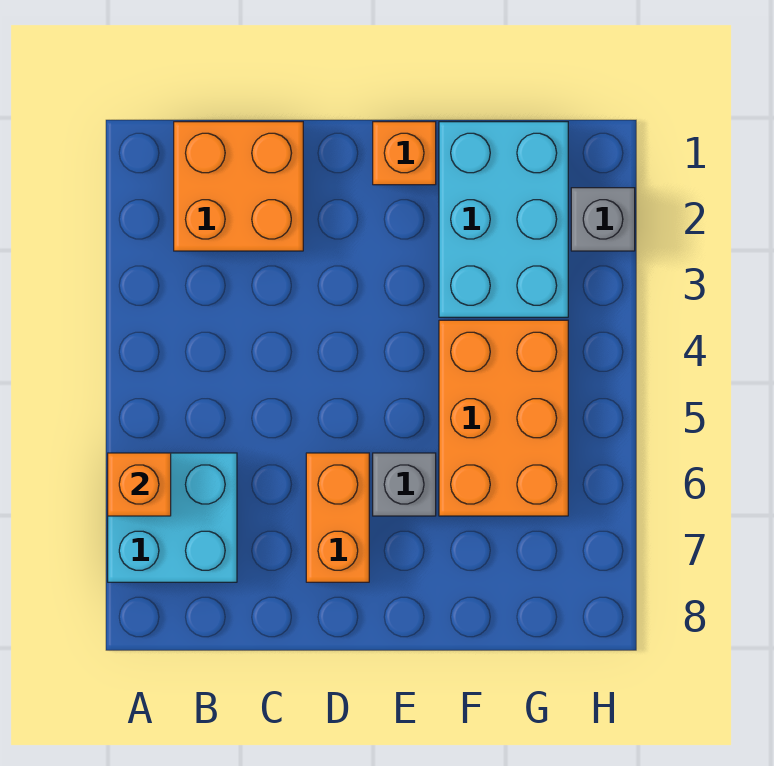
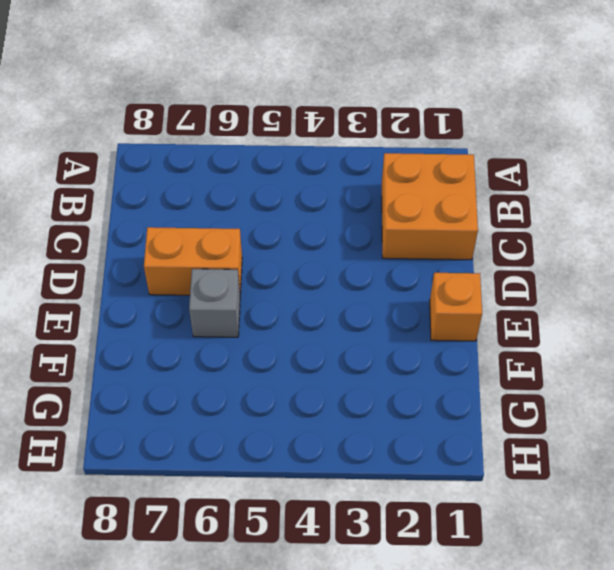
none -> cyan 2x2 brick [108,453,237,582]
none -> cyan 2x3 brick [439,122,568,317]

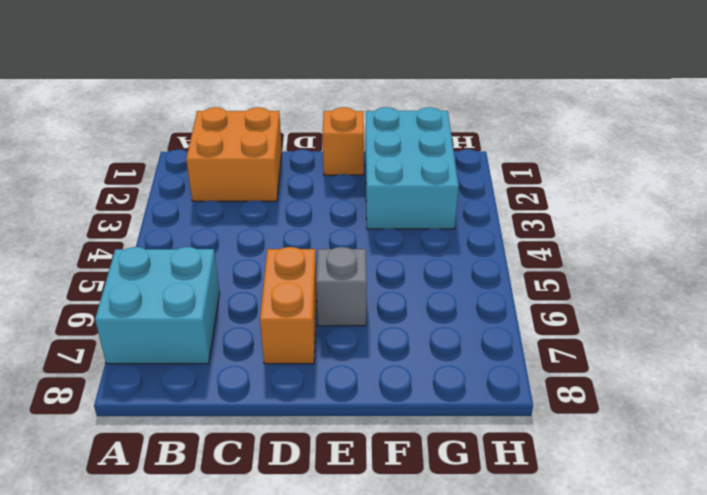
none -> orange 2x3 brick [439,320,568,516]
none -> grey 1x1 brick [571,188,635,251]

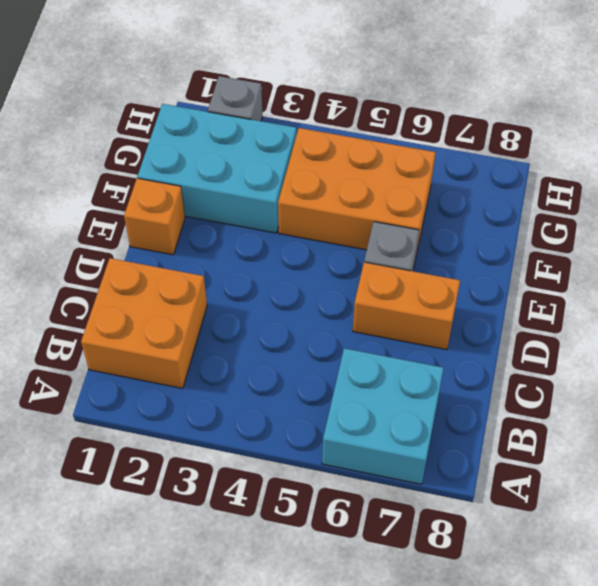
none -> orange 1x1 brick [108,453,171,516]

